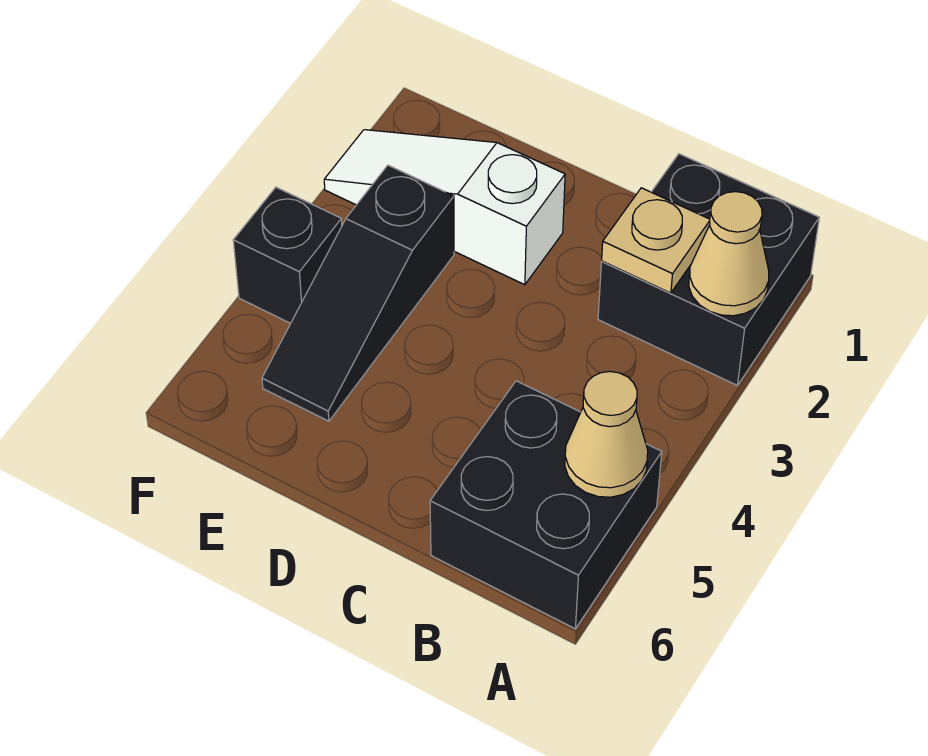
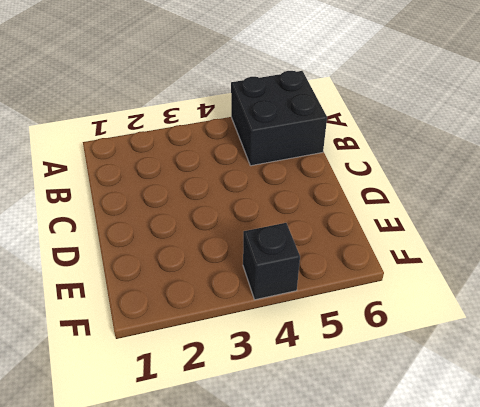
none -> black 2x2 brick [598,154,819,386]
none -> white 1x3 slope [324,130,565,285]

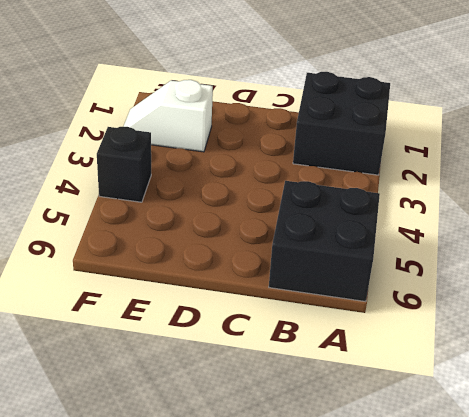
white 1x2 slope [123,80,213,152] -> white 1x3 slope [324,130,565,285]
none -> black 1x3 slope [262,165,454,421]
none -> tan 1x1 cone [689,192,769,316]

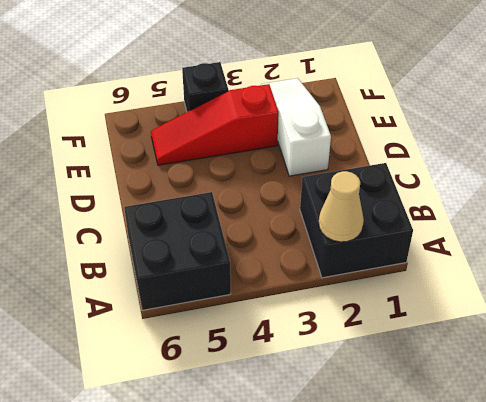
red 1x3 slope [151,84,279,165] -> black 1x3 slope [262,165,454,421]
none -> tan 1x1 cone [565,372,648,497]
none -> tan 1x1 plate [602,188,710,293]

